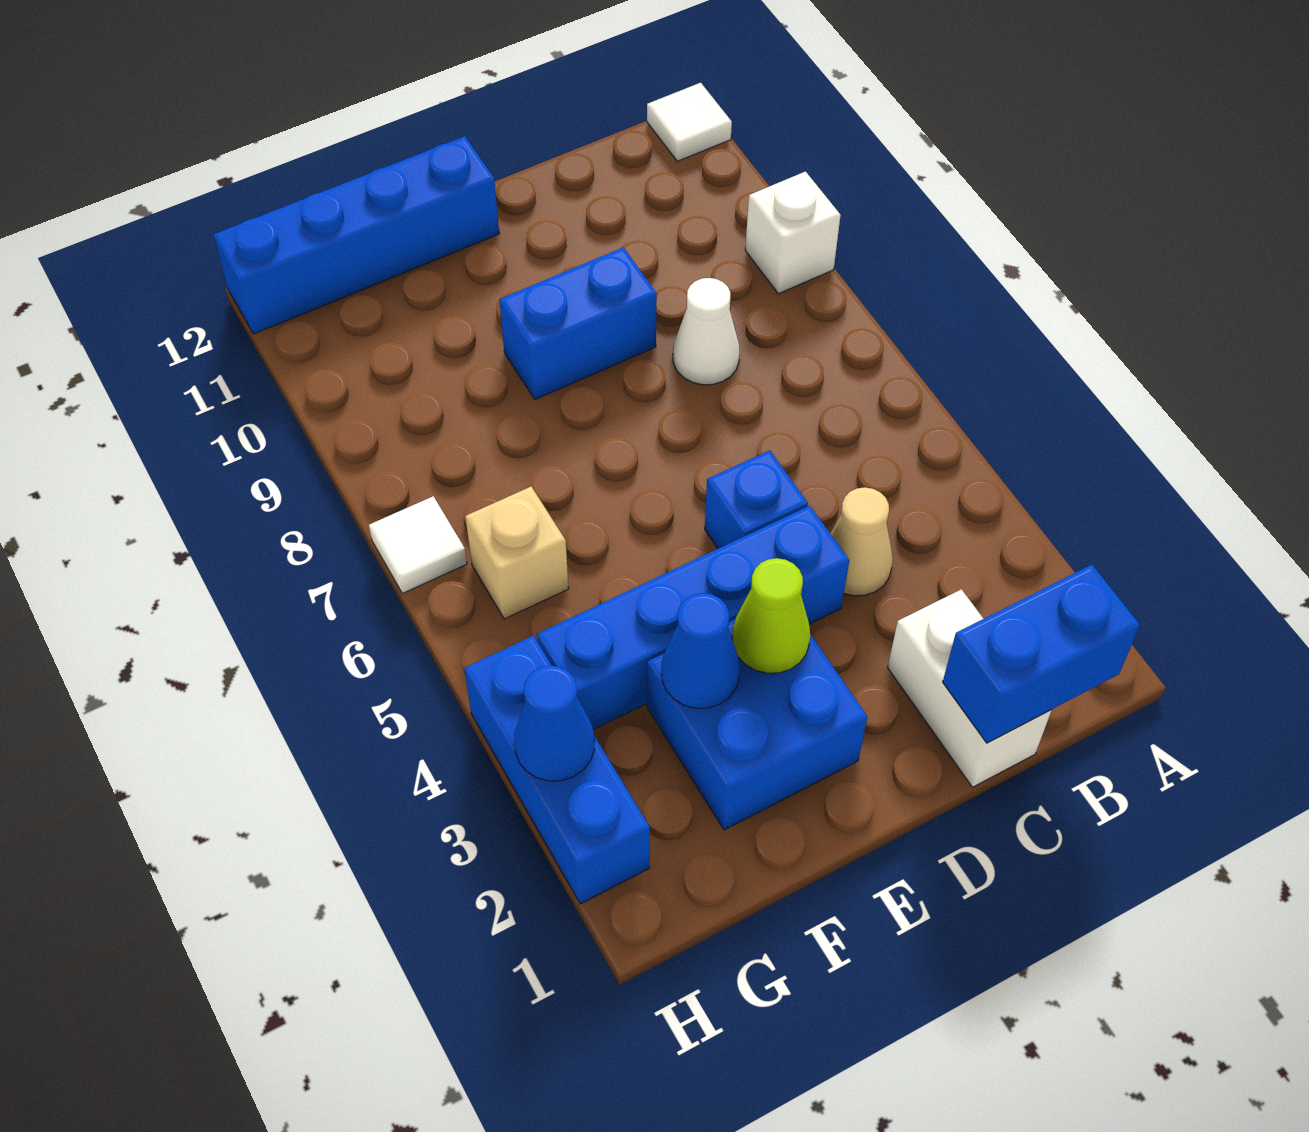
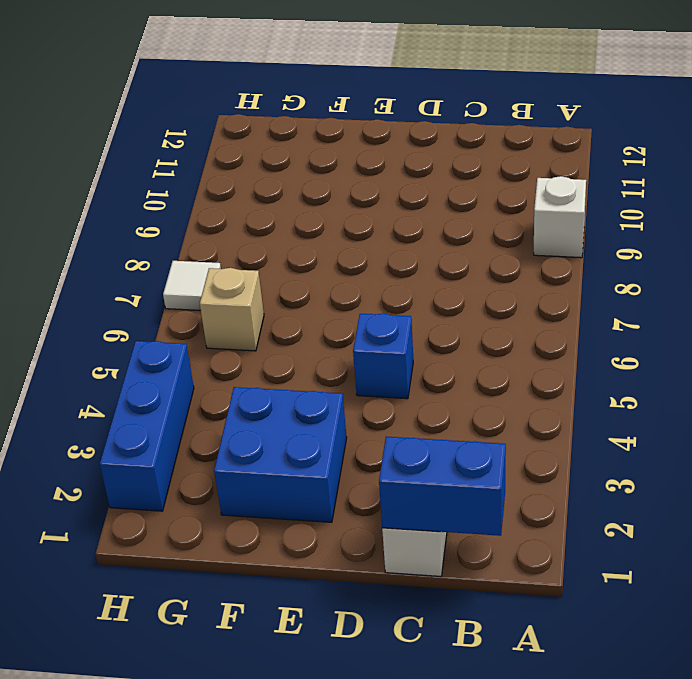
none -> white 1x1 tile [647,83,732,161]
none -> tan 1x1 cone [830,487,893,596]
none -> white 1x1 cone [673,278,740,385]

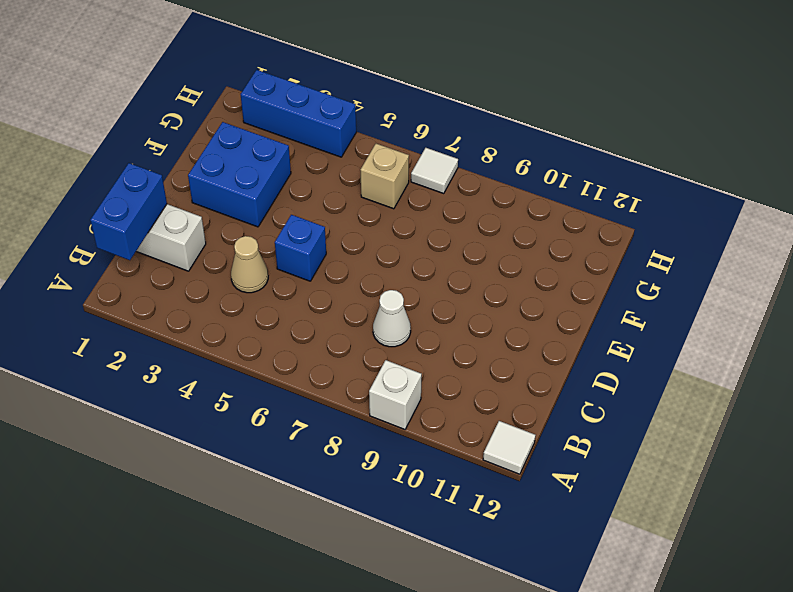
none -> blue 1x4 brick [537,506,849,730]
none -> blue 1x2 brick [499,247,657,399]
none -> blue 1x4 brick [213,136,499,334]

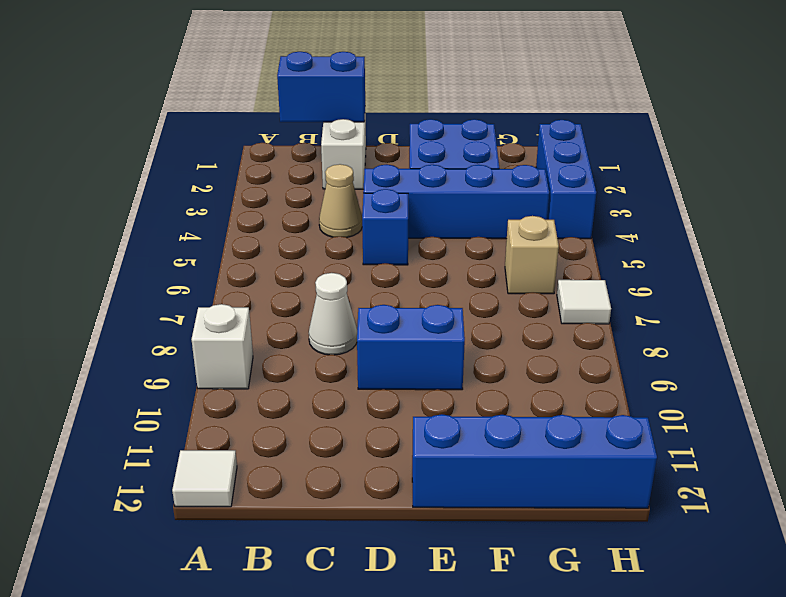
none -> lime 1x1 cone [732,558,810,673]
none -> blue 1x1 cone [662,593,740,708]
none -> blue 1x1 cone [514,666,594,781]

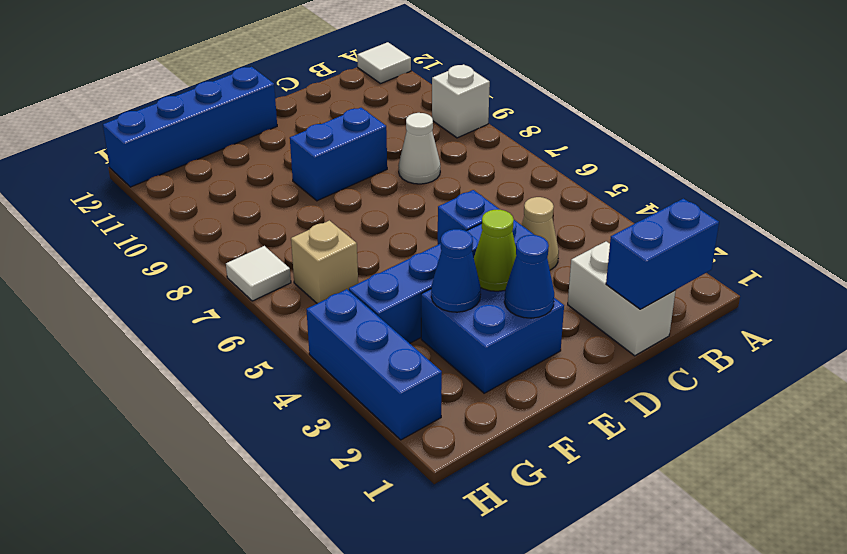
blue 1x1 cone [504,235,554,318] -> blue 1x1 cone moved to [514,666,594,781]

